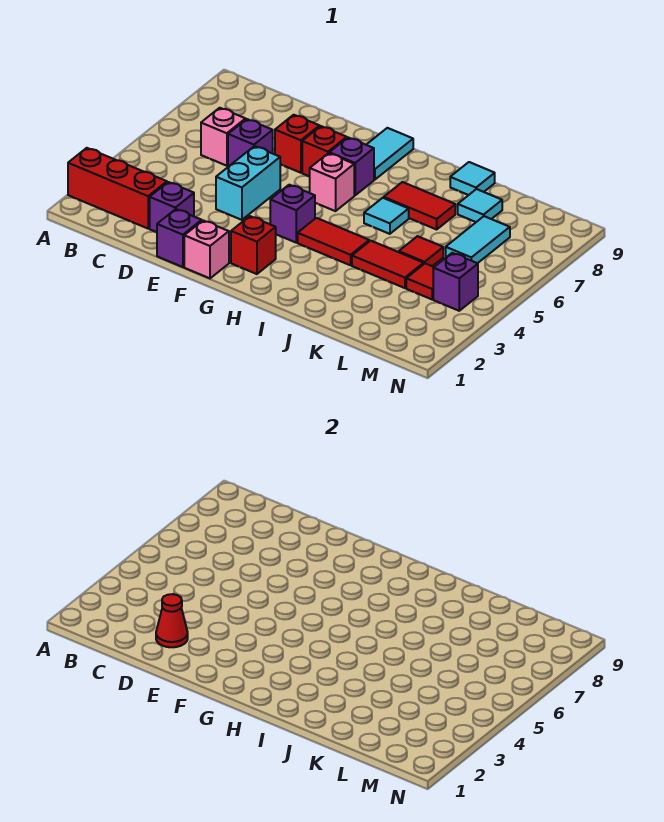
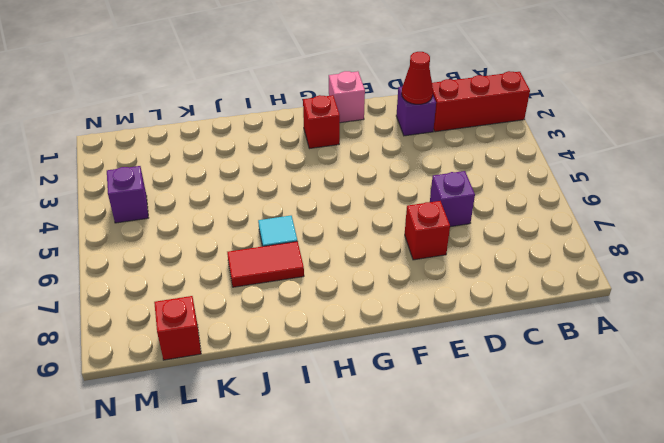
red 1x1 brick [154,296,201,360] -> red 1x1 brick moved to [302,126,347,176]
none -> pink 1x1 brick [201,108,246,166]
none -> purple 1x1 brick [157,209,202,267]
none -> cyan 1x2 brick [216,146,280,220]

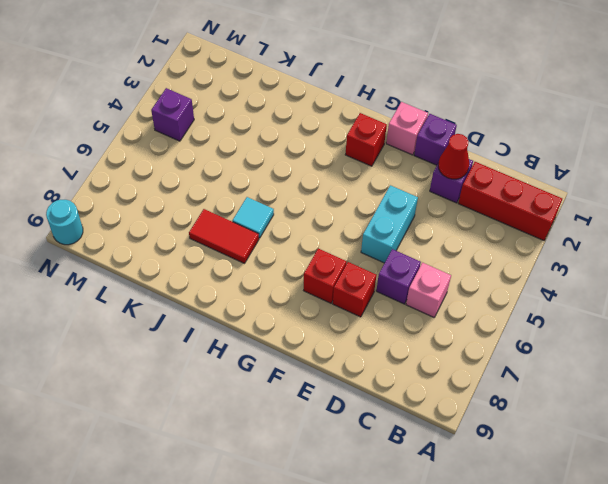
cyan 1x1 round brick [46,200,83,245] -> none
none -> purple 1x1 brick [270,185,315,242]
none -> pink 1x1 brick [309,153,354,211]
none -> purple 1x1 brick [329,138,374,195]

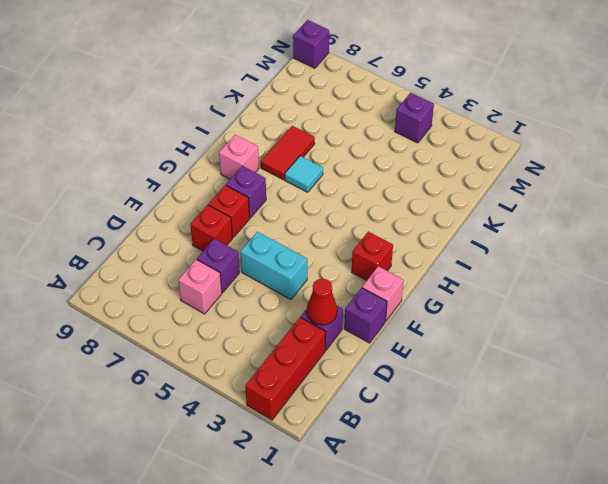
pink 1x1 brick [219,135,259,179] -> pink 1x1 brick moved to [309,153,354,211]
purple 1x1 brick [293,20,329,68] -> purple 1x1 brick moved to [270,185,315,242]
none -> cyan 1x2 tile [366,128,413,180]
none -> red 1x2 tile [298,218,369,265]
none -> red 1x2 tile [352,241,424,288]

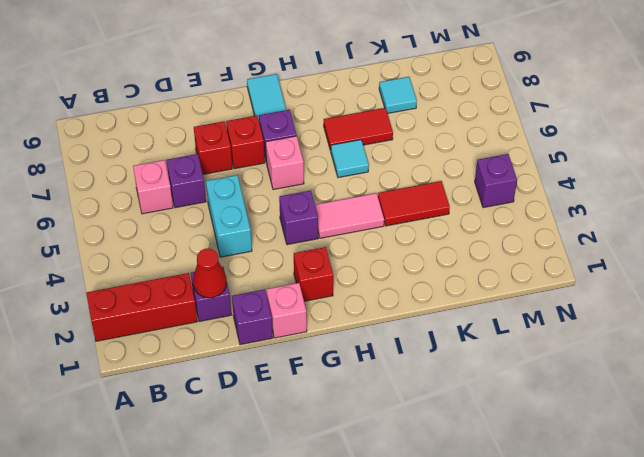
pink 1x2 tile [315,193,384,238] -> red 1x2 tile [298,218,369,265]
none -> cyan 1x1 tile [450,162,495,195]
none -> red 1x1 tile [399,236,443,266]
none -> red 1x1 tile [406,263,434,299]

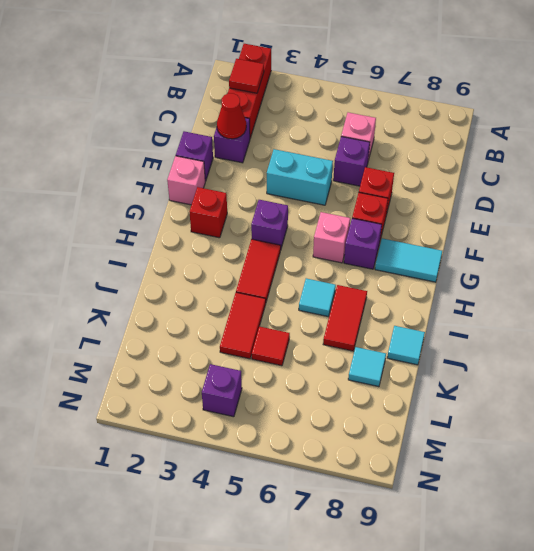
red 1x1 tile [229,59,264,93] -> red 1x1 tile moved to [406,263,434,299]
none -> cyan 1x2 tile [446,216,510,263]

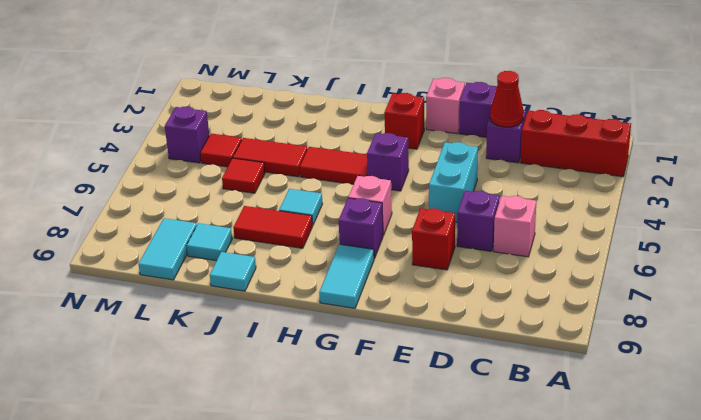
cyan 1x2 tile [138,218,197,280] -> cyan 1x2 tile moved to [446,216,510,263]
none -> red 1x1 brick [302,126,347,176]

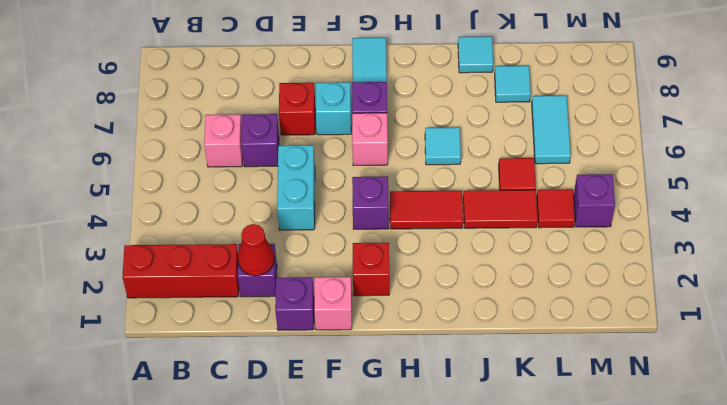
cyan 1x1 brick [316,82,351,135] -> red 1x1 brick [302,126,347,176]
none -> red 1x2 tile [384,182,455,229]

